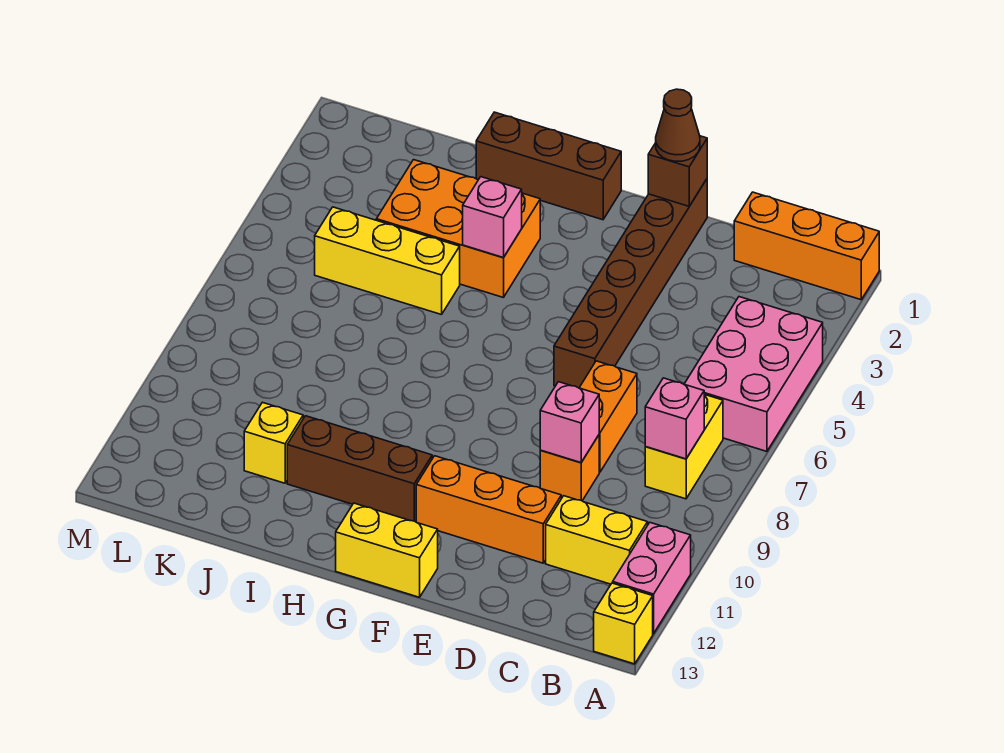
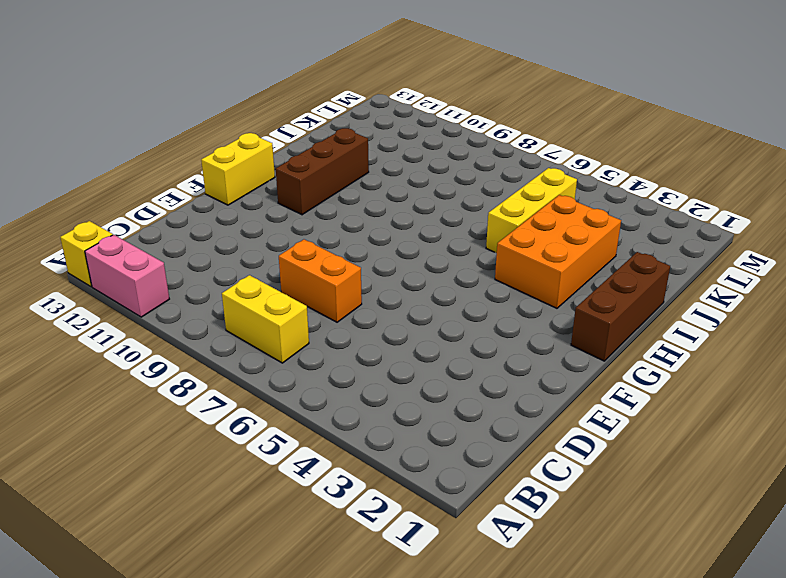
none -> orange 1x3 brick [734,192,879,300]
none -> pink 2x3 brick [685,297,823,451]
none -> yellow 1x2 brick [546,496,648,584]

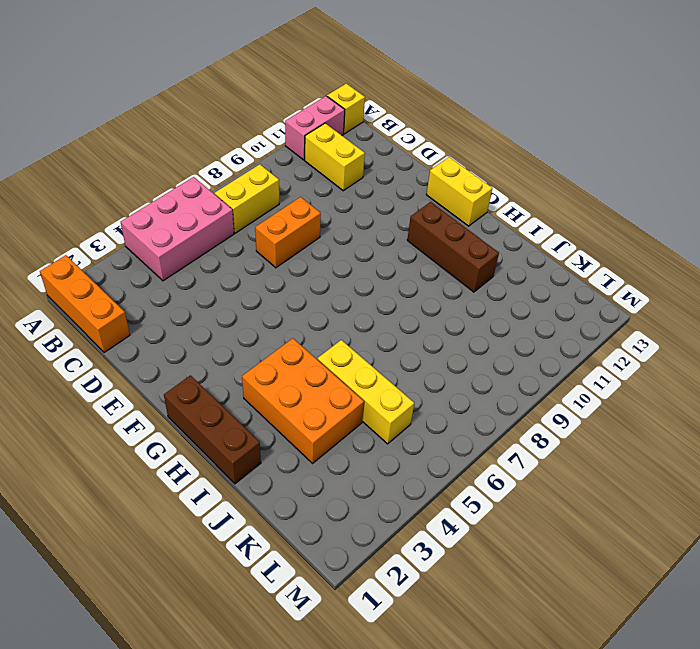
none -> orange 1x1 brick [540,435,599,501]
none -> orange 1x3 brick [416,456,561,563]
none -> brown 1x6 brick [554,179,707,388]

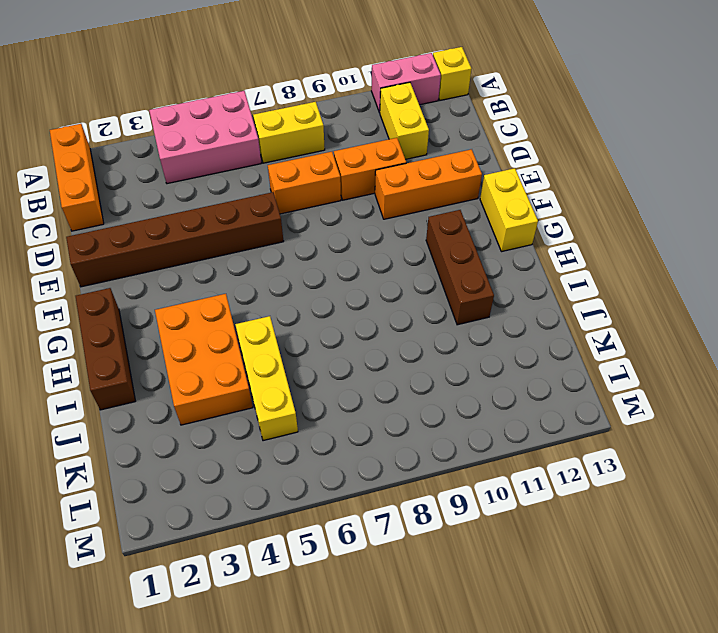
orange 1x2 brick [334,138,406,200] -> orange 1x1 brick [540,435,599,501]
orange 1x3 brick [375,149,482,219] -> orange 1x3 brick turned to [416,456,561,563]
none -> yellow 1x1 brick [244,402,303,483]
none -> pink 1x1 brick [645,378,704,459]
none -> pink 1x1 brick [540,382,599,463]

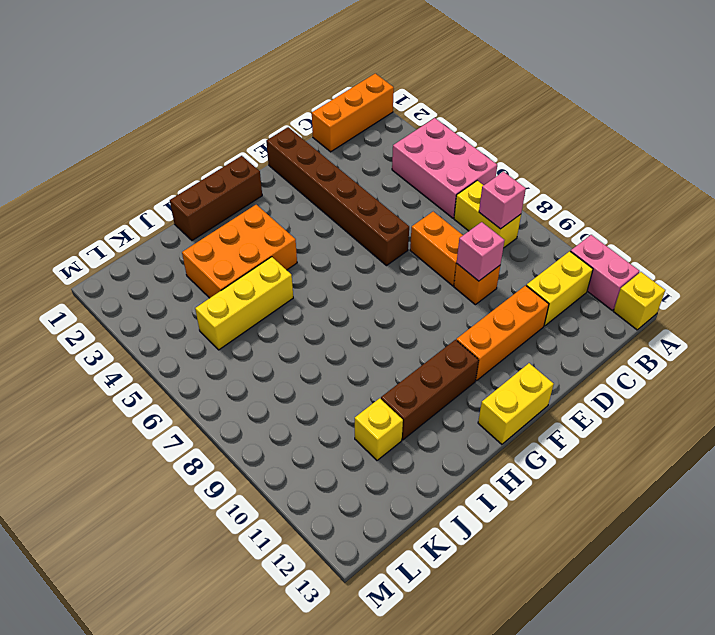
none -> brown 1x1 brick [648,136,707,206]
none -> pink 1x1 brick [463,177,522,258]
none -> brown 1x1 cone [656,89,700,161]

